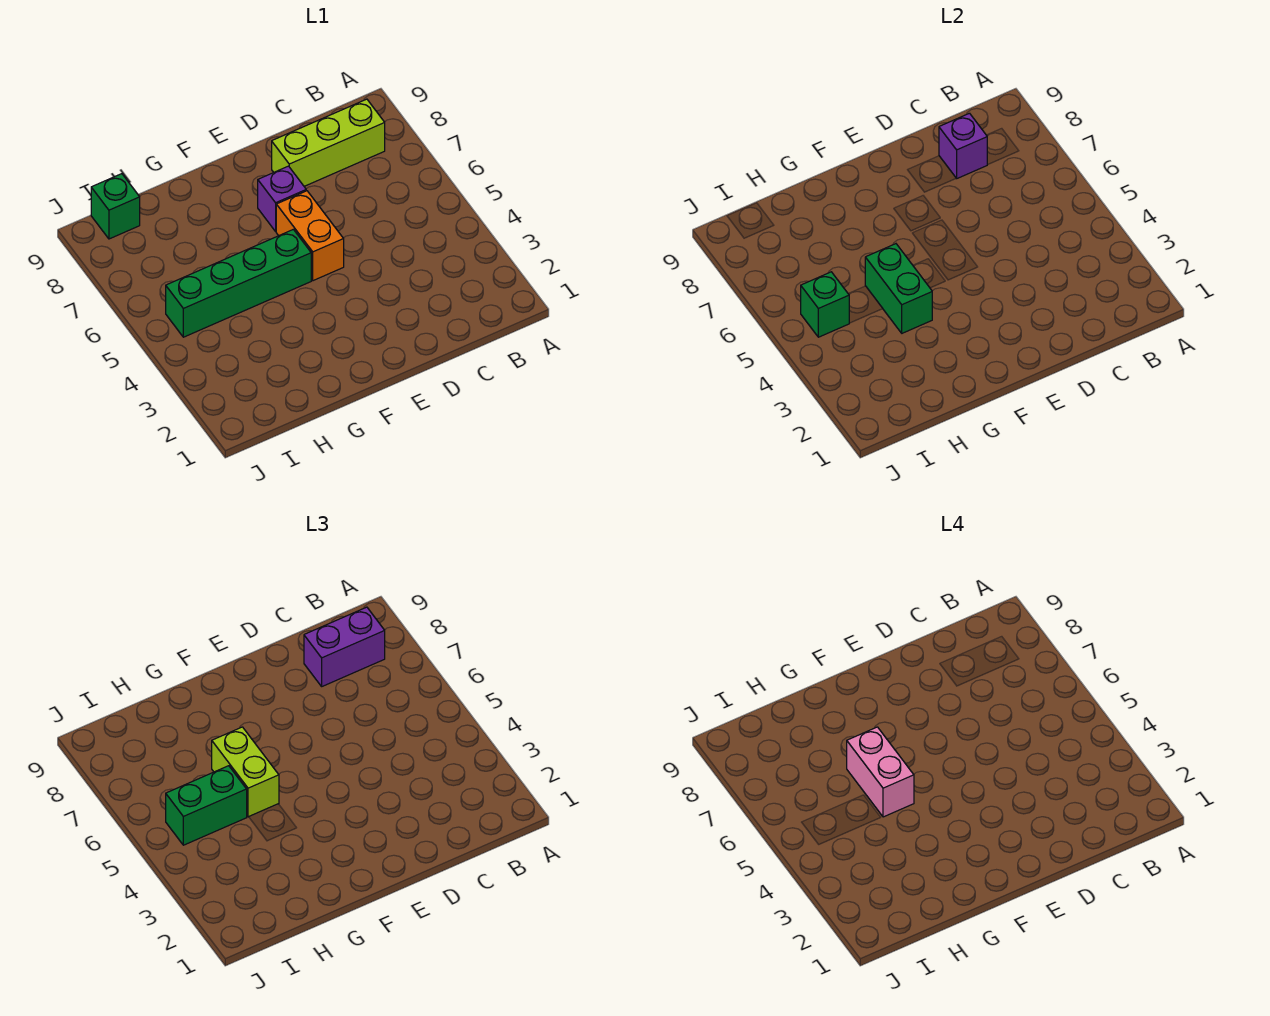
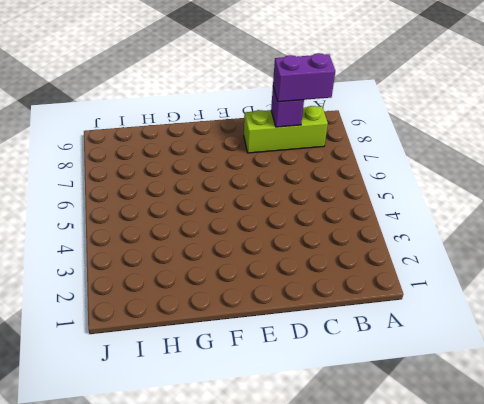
none -> orange 1x2 brick [276,191,344,281]
none -> purple 1x1 brick [258,166,306,231]
none -> green 1x4 brick [166,229,311,337]

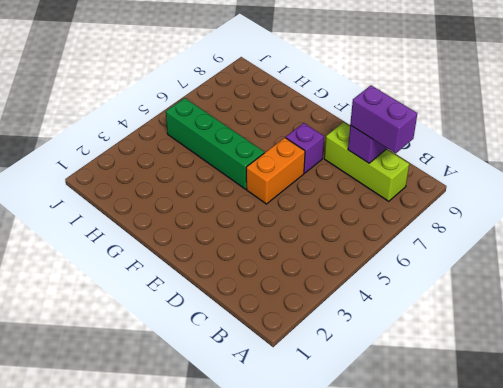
none -> green 1x1 brick [91,174,140,239]
none -> green 1x2 brick [865,244,932,333]
none -> green 1x1 brick [801,272,849,337]

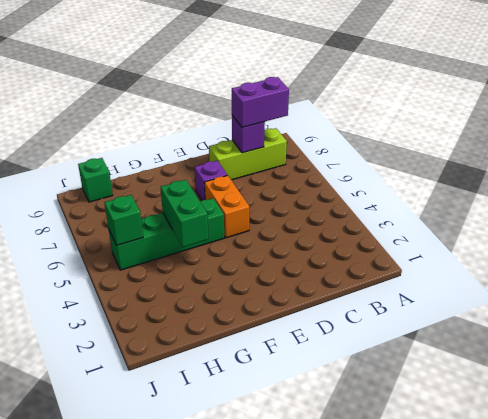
none -> lime 1x2 brick [212,727,279,817]
none -> green 1x2 brick [166,766,247,845]
none -> pink 1x2 brick [847,727,914,817]

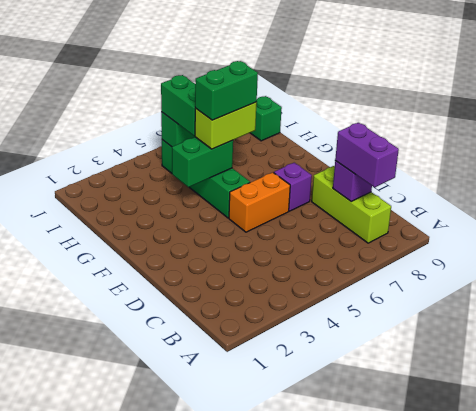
green 1x2 brick [195,61,258,120] -> pink 1x2 brick [847,727,914,817]

